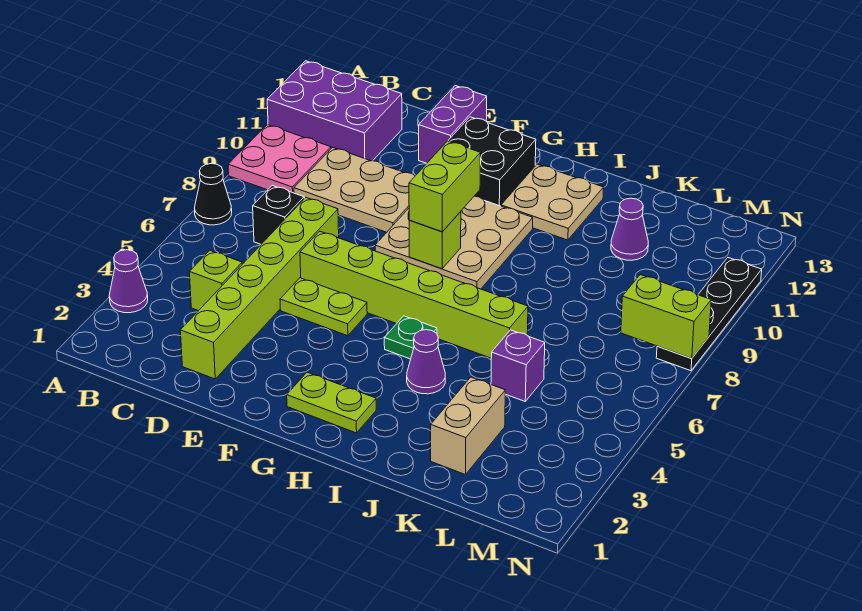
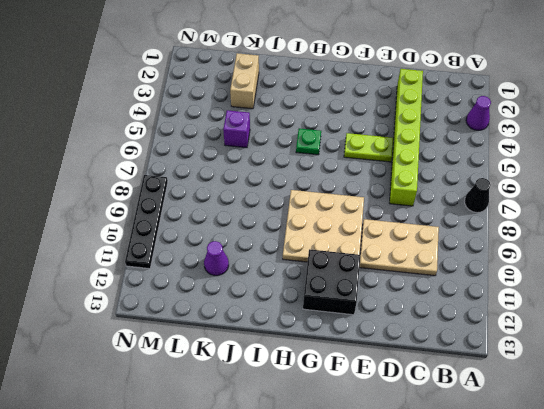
none -> pink 2x2 plate [228,125,331,193]
none -> purple 2x3 brick [267,61,402,161]
none -> lime 1x1 brick [189,251,242,311]

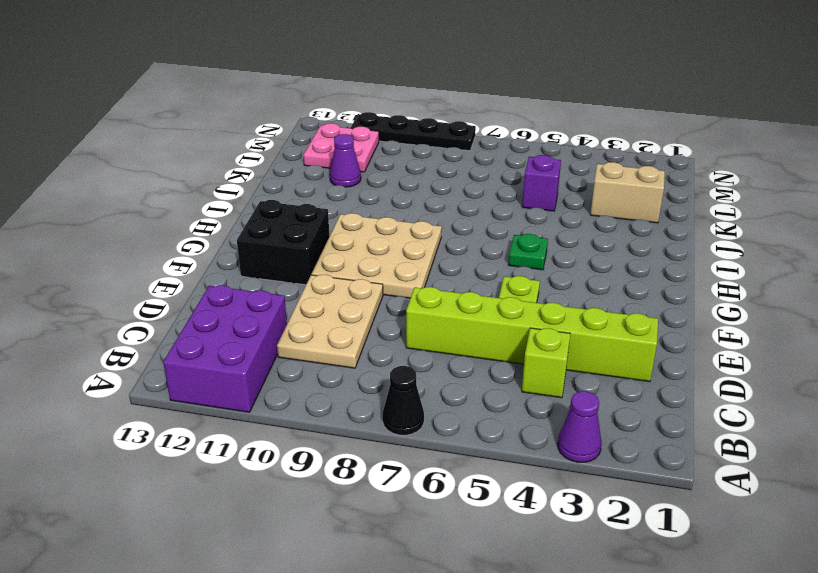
pink 2x2 plate [304,123,379,172] -> pink 2x2 plate moved to [228,125,331,193]
none -> black 1x1 brick [253,185,304,244]
none -> lime 1x6 brick [300,231,528,358]
none -> purple 1x2 brick [419,86,487,163]

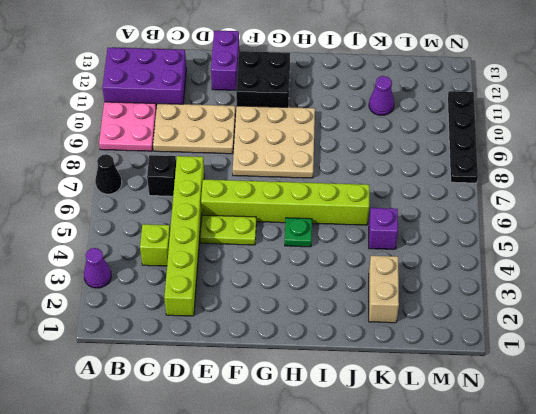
none -> lime 1x2 plate [287,372,376,433]
none -> tan 2x2 plate [501,164,604,240]
none -> purple 1x1 cone [407,330,445,394]

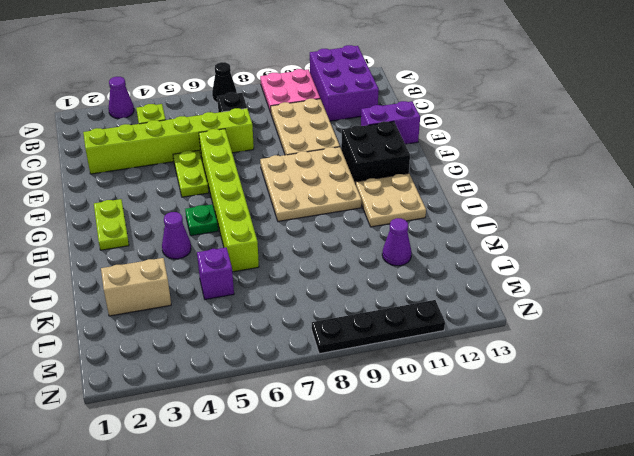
none -> lime 1x1 brick [409,212,461,269]
none -> lime 1x2 brick [621,275,711,359]
none -> lime 1x2 brick [409,141,481,232]

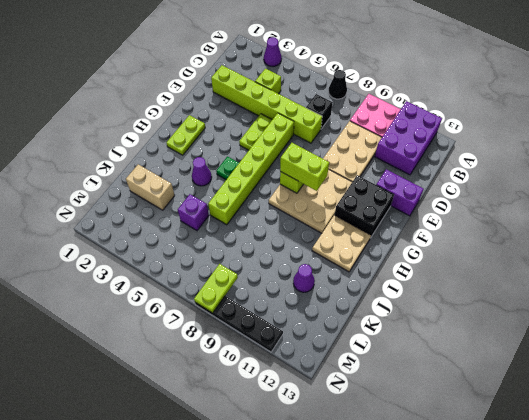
lime 1x2 plate [194,264,238,313] -> lime 1x2 brick [621,275,711,359]

